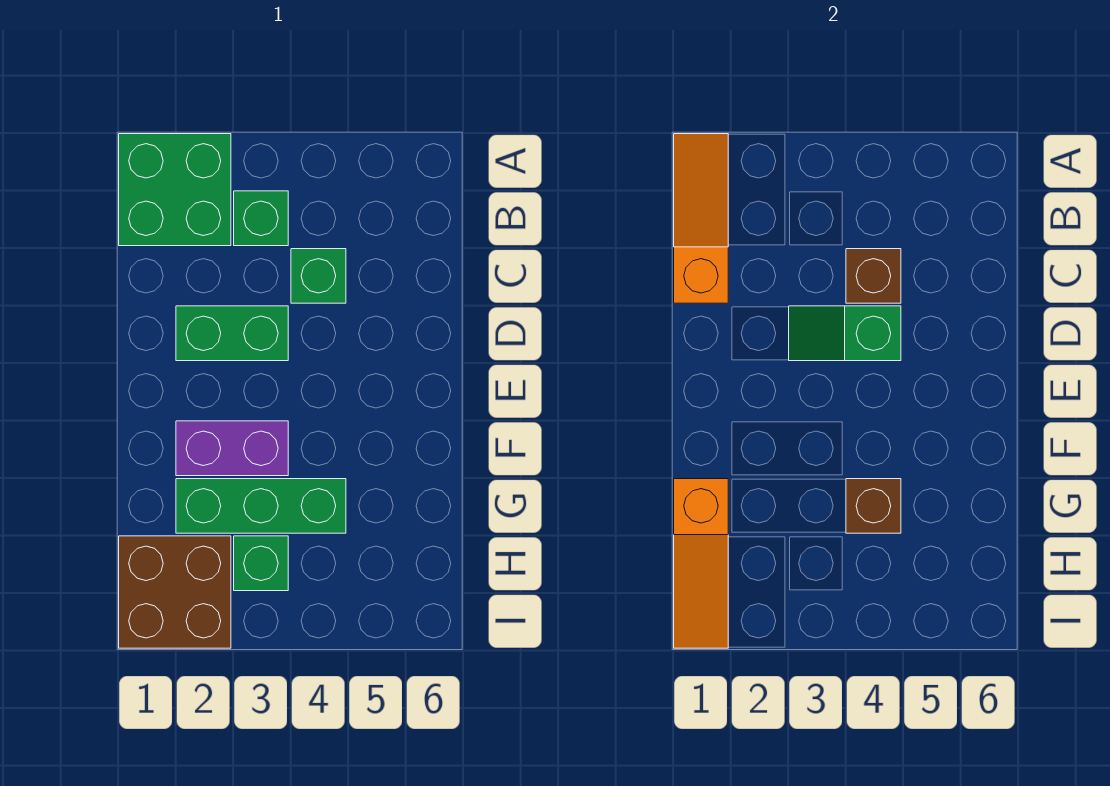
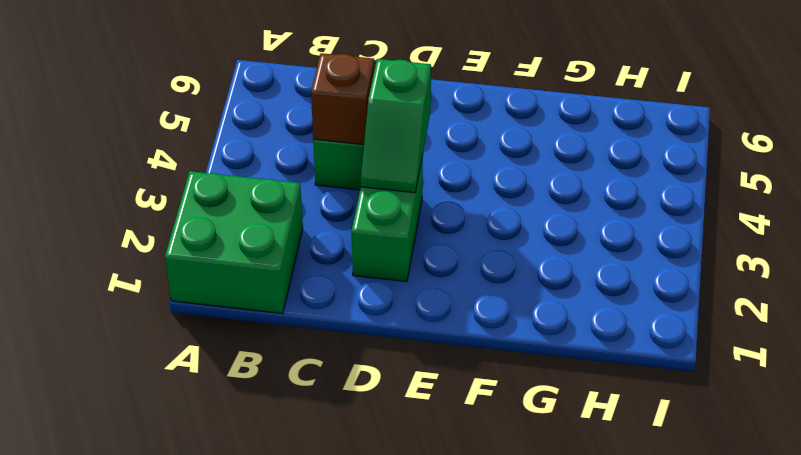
none -> green 1x1 brick [234,191,288,246]
none -> purple 1x2 brick [176,421,288,476]
none -> green 1x3 brick [176,479,346,533]

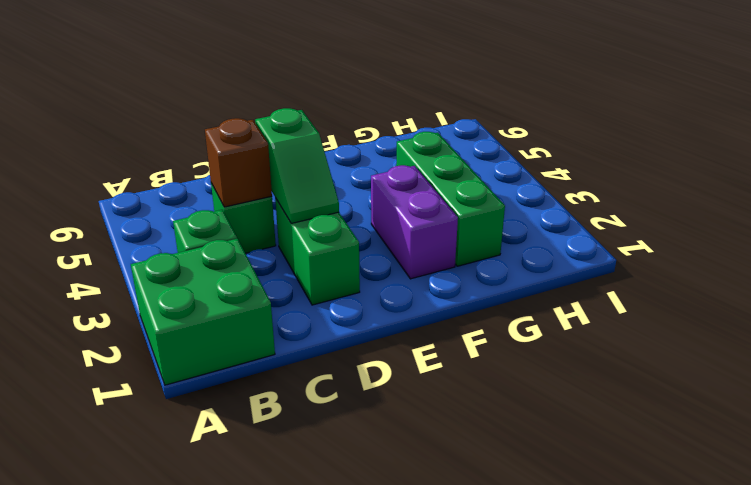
none -> brown 2x2 brick [119,536,231,648]
none -> green 1x1 brick [234,536,288,591]
none -> orange 1x3 slope [674,134,728,303]

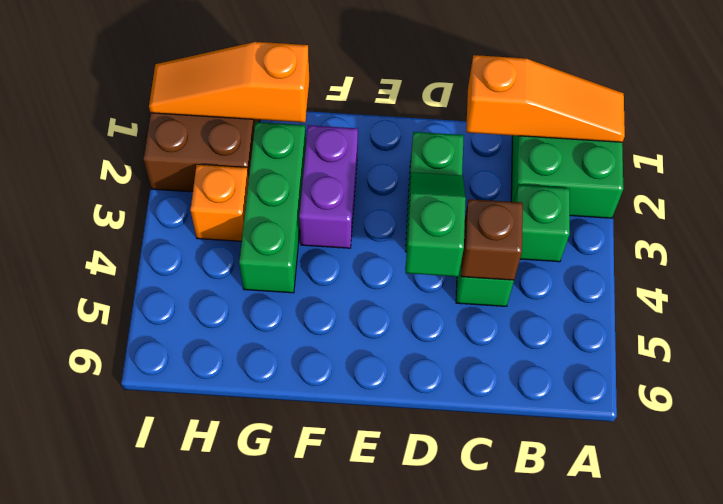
orange 1x1 brick [190,165,249,241] -> green 1x1 brick [234,536,288,591]
none -> brown 1x1 brick [846,479,901,533]

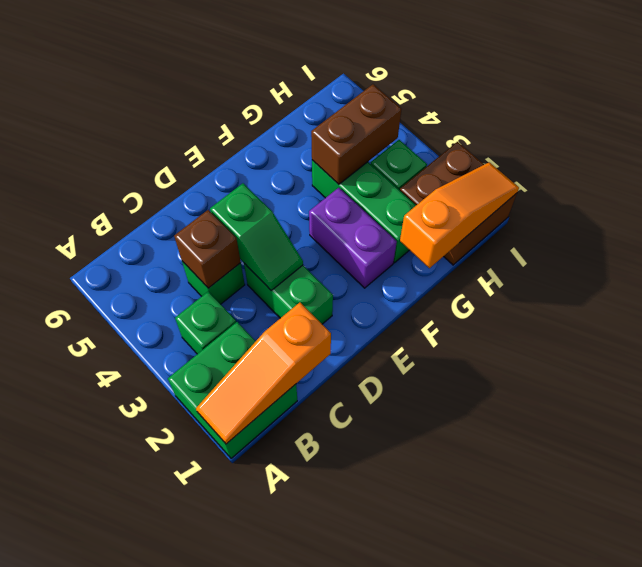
brown 1x2 brick [311,84,402,184] -> brown 1x1 brick [846,479,901,533]

